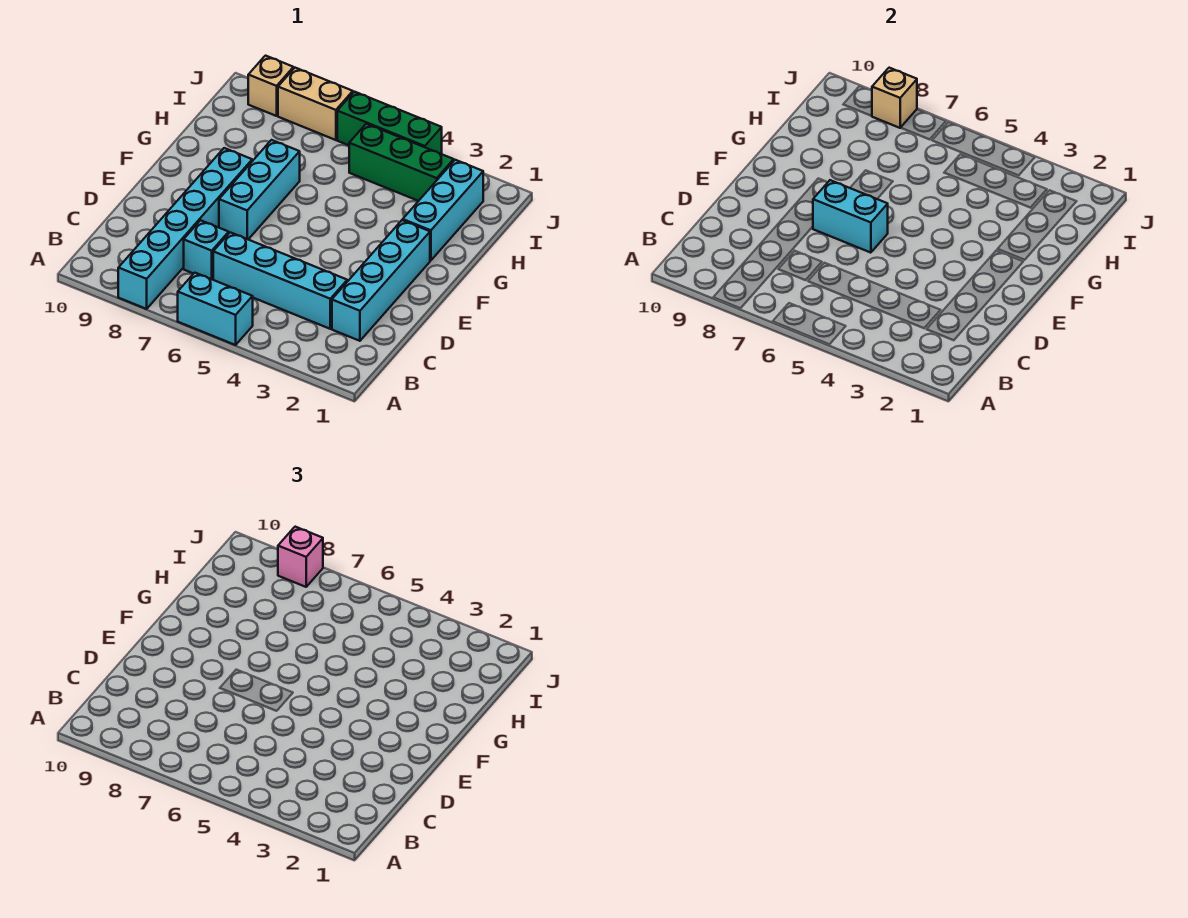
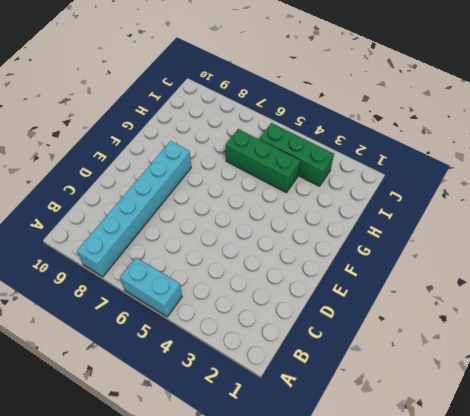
green 1x3 brick [226,129,300,193] -> green 1x3 brick moved to [337,92,442,154]
none -> cyan 1x4 brick [332,220,430,341]
none -> cyan 1x4 brick [213,232,347,329]
none -> cyan 1x1 brick [184,220,229,280]

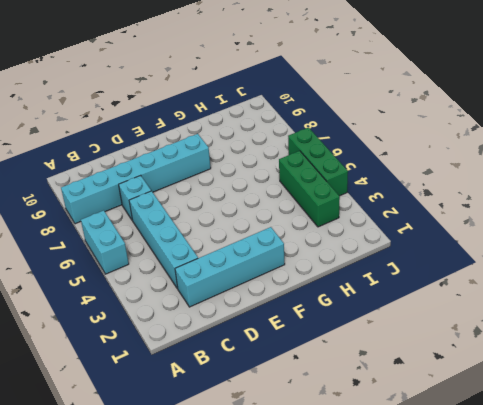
none -> cyan 1x3 brick [219,140,300,239]
none -> cyan 1x3 brick [403,160,483,260]
none -> tan 1x2 brick [278,68,353,140]

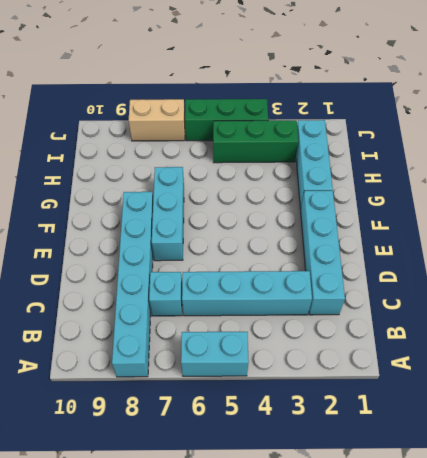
none -> tan 1x1 brick [248,56,294,116]
none -> cyan 1x2 brick [813,180,888,253]
none -> tan 1x1 brick [872,68,917,128]

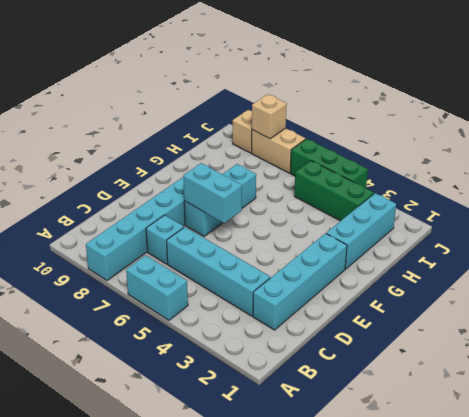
none -> pink 1x1 brick [278,527,323,587]

